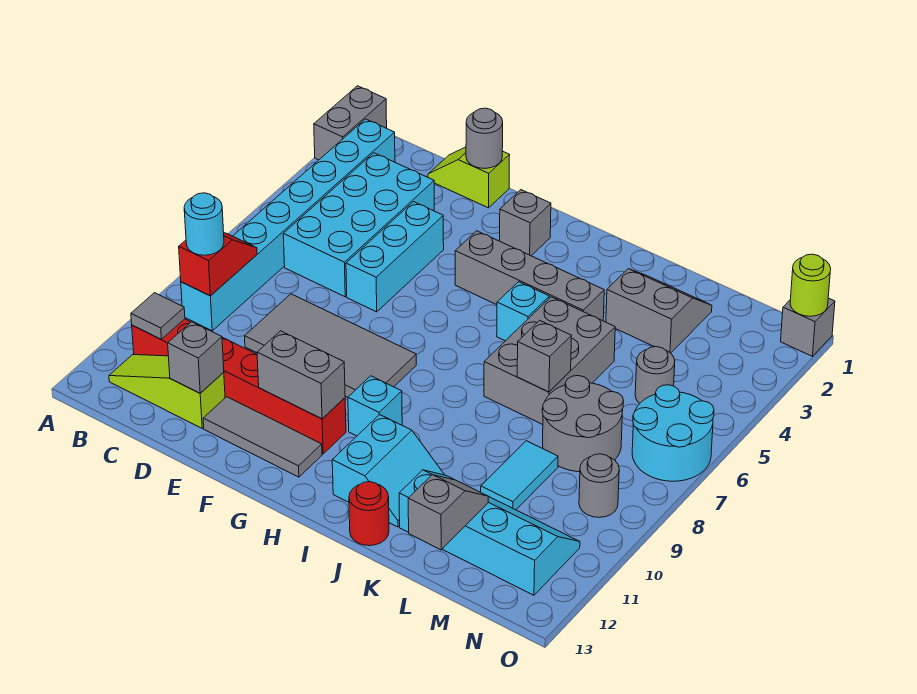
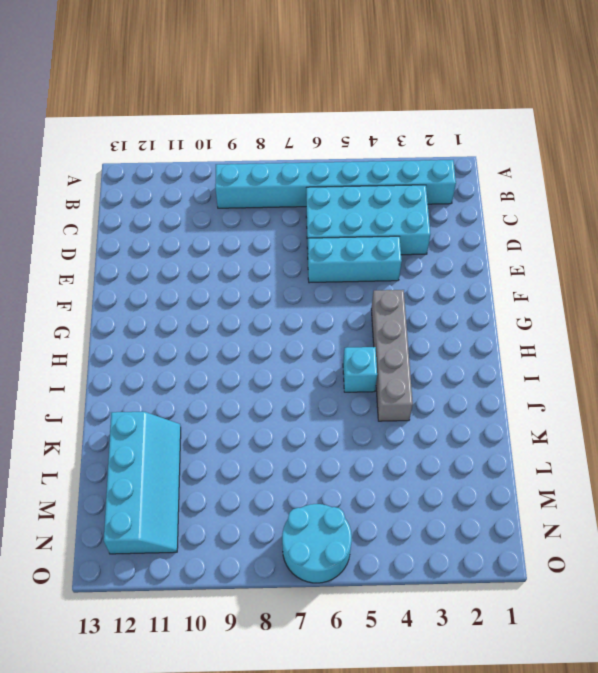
none -> grey 1x2 brick [314,86,387,160]
none -> red 1x6 brick [132,319,346,454]
none -> lime 1x3 slope [109,355,225,428]
none -> lime 1x2 slope [428,147,510,208]

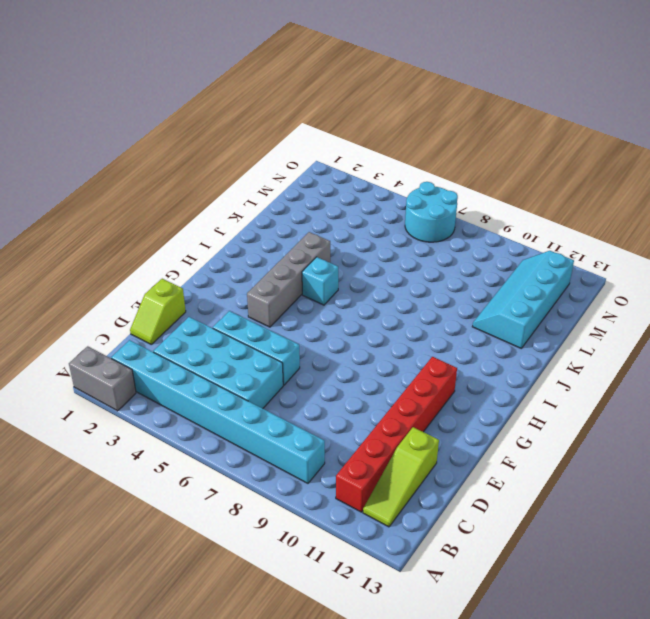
none -> grey 2x4 tile [245,294,416,397]
none -> grey 1x3 tile [203,397,322,477]
none -> grey 1x1 brick [500,190,551,256]
none -> cyan 1x1 brick [348,376,402,436]

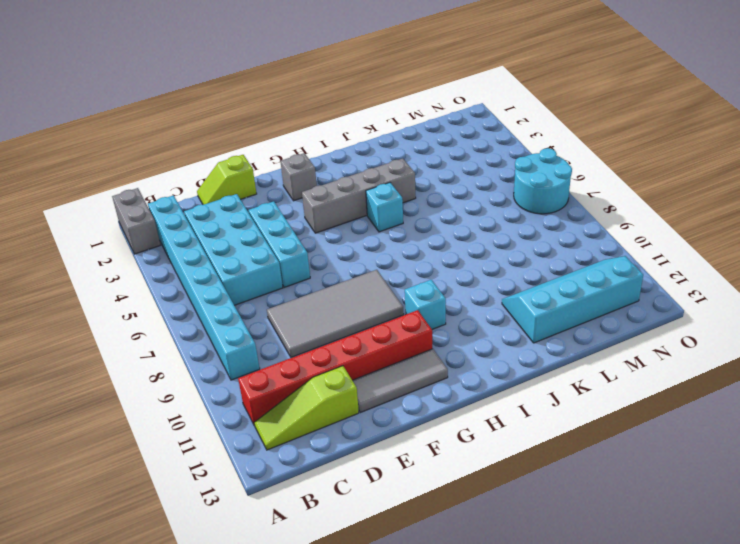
none -> cyan 2x2 slope [332,415,444,527]
none -> grey 2x3 brick [484,297,615,425]
none -> red 1x1 round brick [349,482,389,546]
none -> grey 2x2 slope [606,269,712,353]

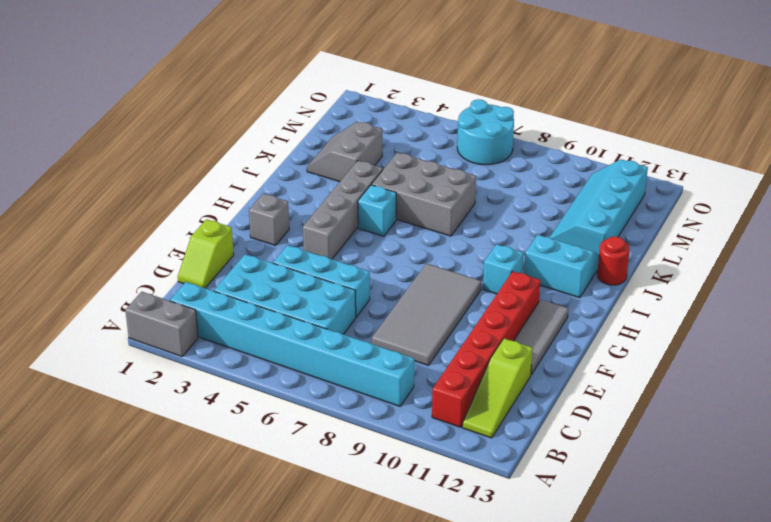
none -> grey 2x2 round brick [542,376,624,472]
none -> cyan 1x2 tile [481,441,558,510]
none -> grey 1x1 round brick [635,347,675,404]
none -> grey 1x1 round brick [579,454,619,517]

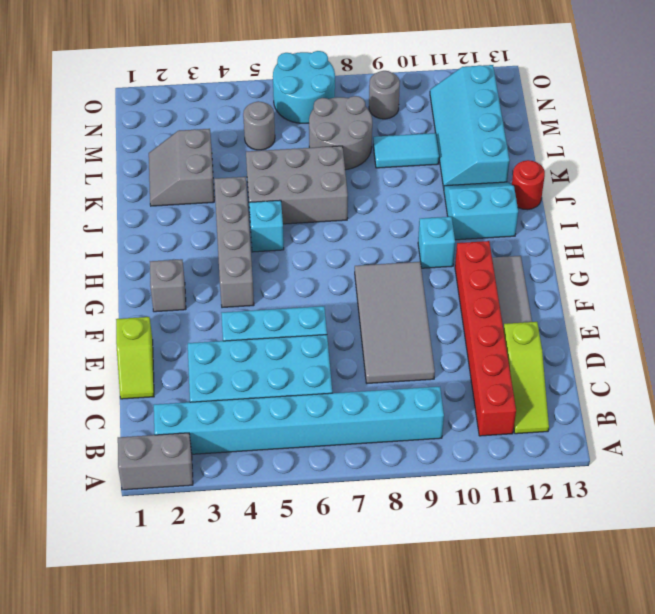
none -> grey 1x1 brick [781,298,835,356]
none -> red 1x2 slope [179,233,257,296]
none -> grey 1x1 tile [131,293,185,339]
none -> grey 1x1 brick [168,322,224,393]

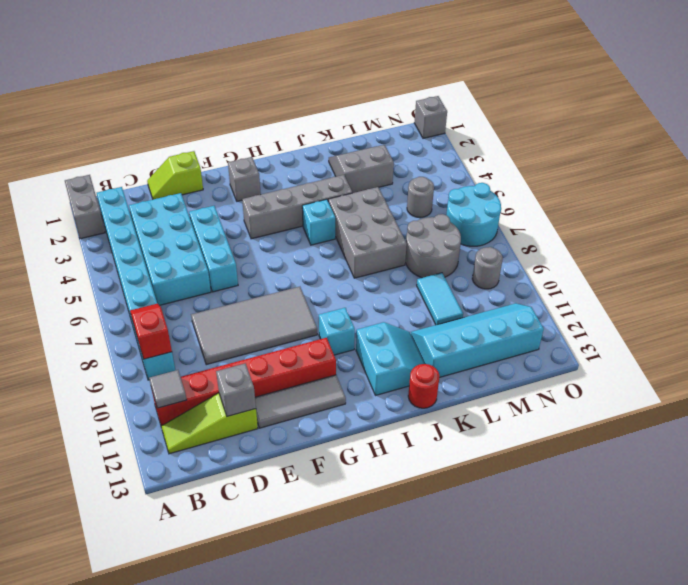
none -> grey 1x1 round brick [466,108,503,169]
none -> grey 1x2 brick [257,331,345,419]
none -> grey 1x1 brick [517,320,571,392]
none -> grey 1x2 slope [408,475,488,550]

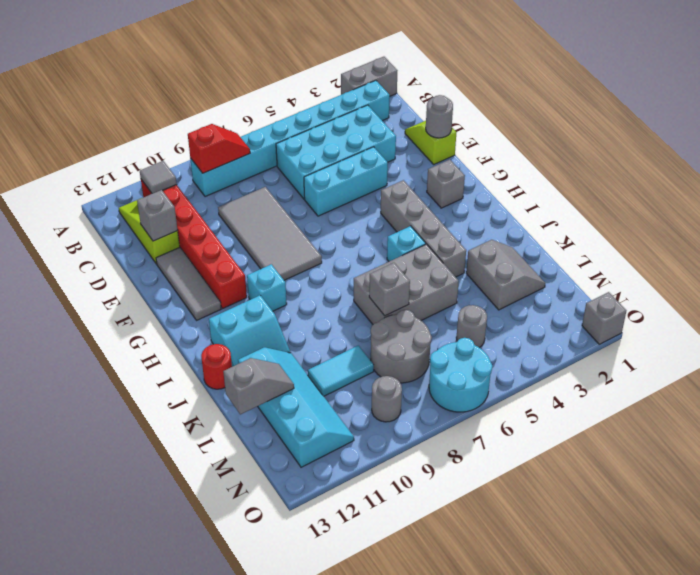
none -> grey 1x2 brick [257,331,345,419]
none -> lime 1x1 round brick [790,254,831,316]
none -> cyan 1x1 round brick [184,193,224,255]

